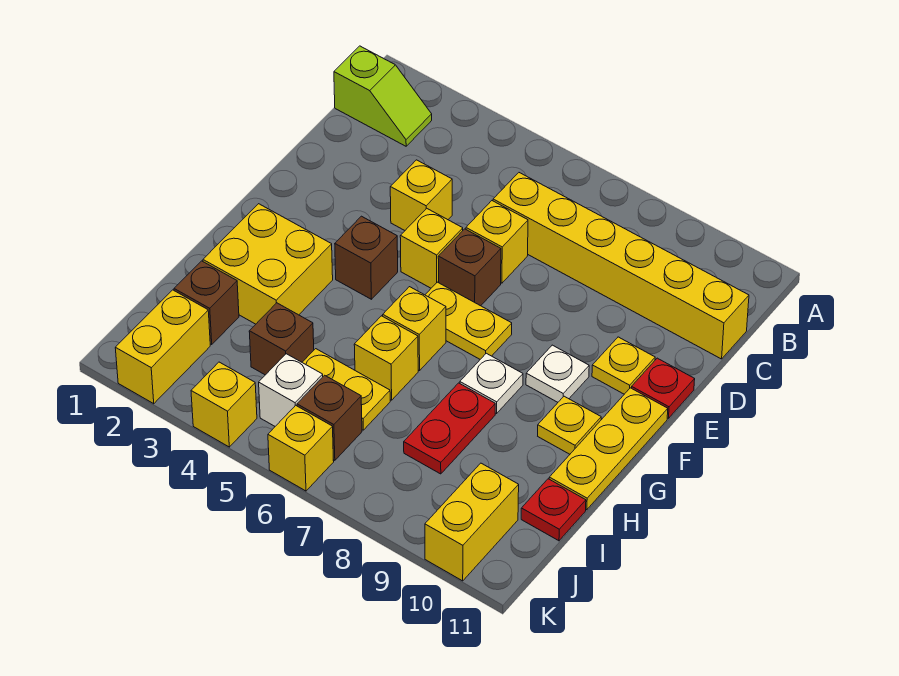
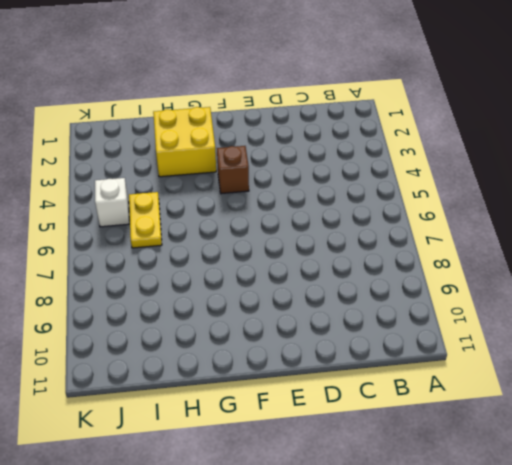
none -> lime 1x2 slope [334,46,432,146]
none -> yellow 1x6 brick [493,173,749,359]
none -> yellow 1x1 brick [390,160,452,230]

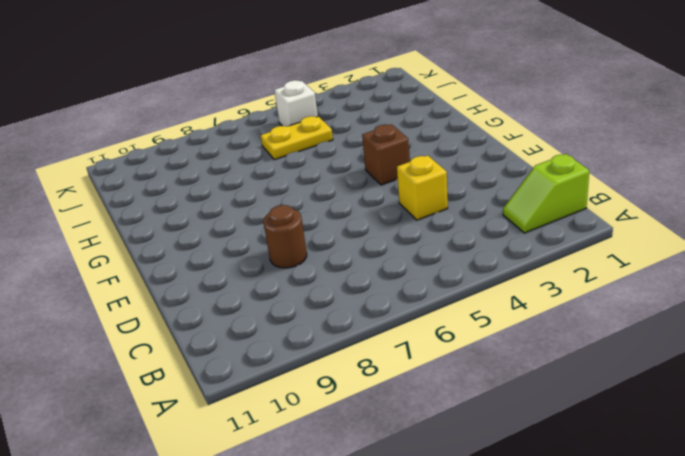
brown 1x1 round brick [263,205,307,268] -> none
none -> yellow 1x6 brick [493,173,749,359]
none -> yellow 1x1 brick [466,201,528,283]
none -> yellow 1x1 brick [400,208,463,288]

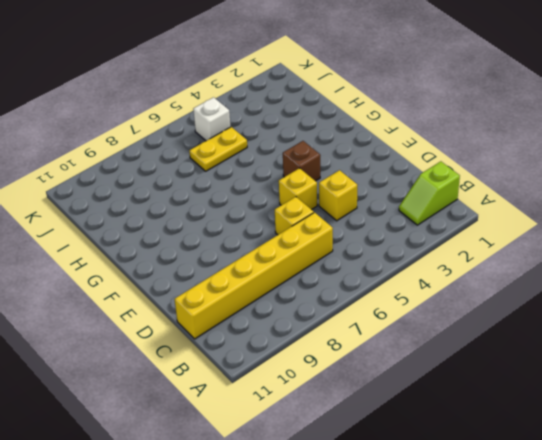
none -> brown 1x1 brick [438,229,501,306]
none -> yellow 1x1 plate [592,337,655,394]
none -> red 1x1 plate [632,358,695,418]

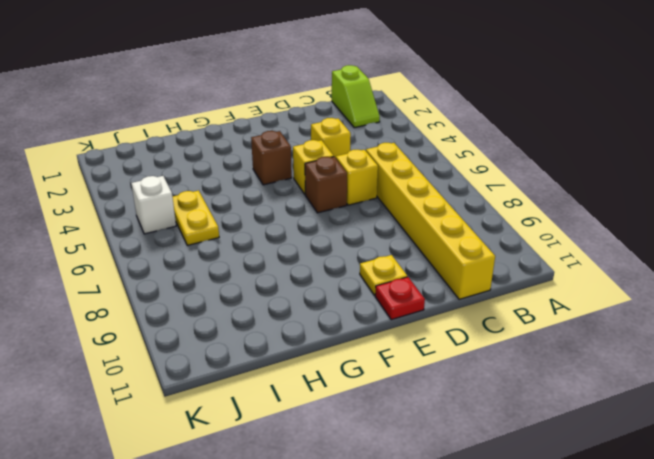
none -> yellow 1x2 plate [425,282,512,359]
none -> white 1x1 plate [526,345,589,402]
none -> yellow 1x3 plate [549,388,668,510]

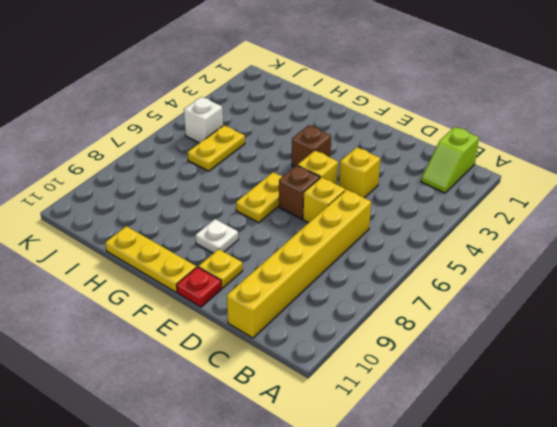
none -> yellow 2x2 brick [203,204,333,324]
none -> yellow 1x1 brick [383,287,446,371]
none -> white 1x1 plate [460,353,523,413]

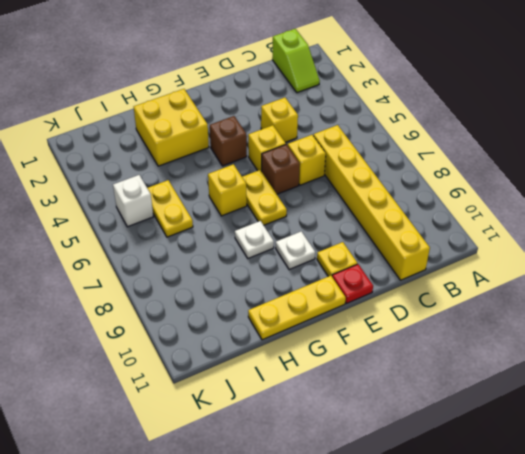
none -> yellow 1x1 plate [538,396,601,454]
none -> yellow 1x1 brick [354,316,418,400]
none -> red 1x2 plate [404,383,495,474]

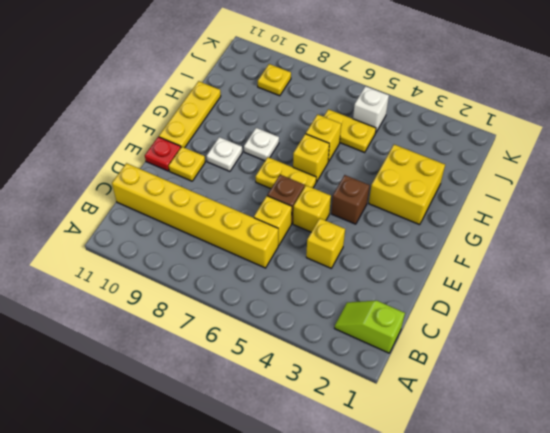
yellow 1x1 plate [258,64,291,96] -> yellow 1x1 plate moved to [538,396,601,454]
none -> red 1x2 plate [404,383,495,474]
none -> brown 1x1 brick [174,261,239,344]
none -> brown 1x1 brick [249,303,314,375]

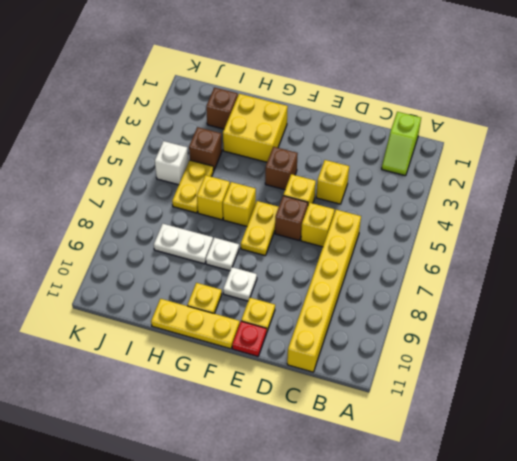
white 1x2 plate [154,224,213,264] -> red 1x2 plate [404,383,495,474]
none -> red 1x1 plate [521,479,586,541]
none -> yellow 1x2 brick [115,290,210,404]
none -> brown 1x1 brick [297,375,362,460]

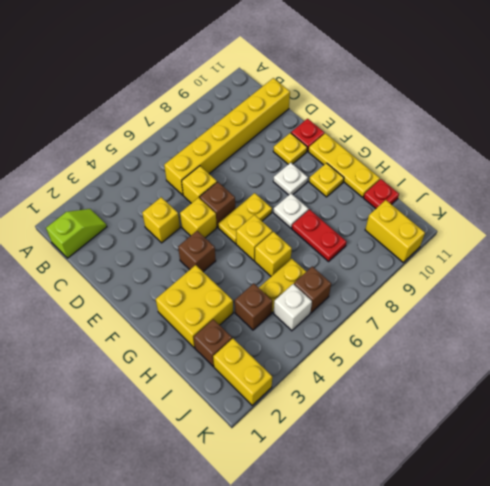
none -> yellow 1x1 brick [191,362,257,447]
none -> yellow 1x1 brick [268,405,334,491]

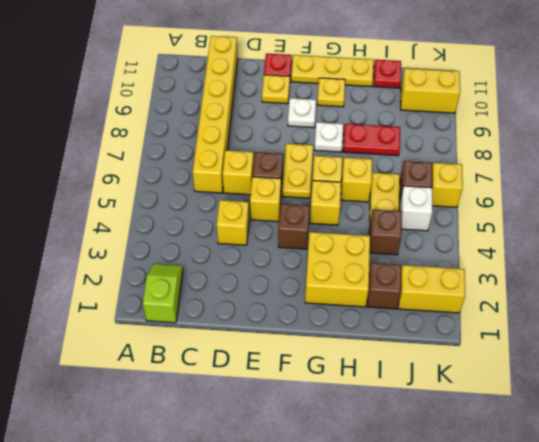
yellow 1x1 brick [310,180,341,225] -> yellow 1x1 brick moved to [191,362,257,447]

